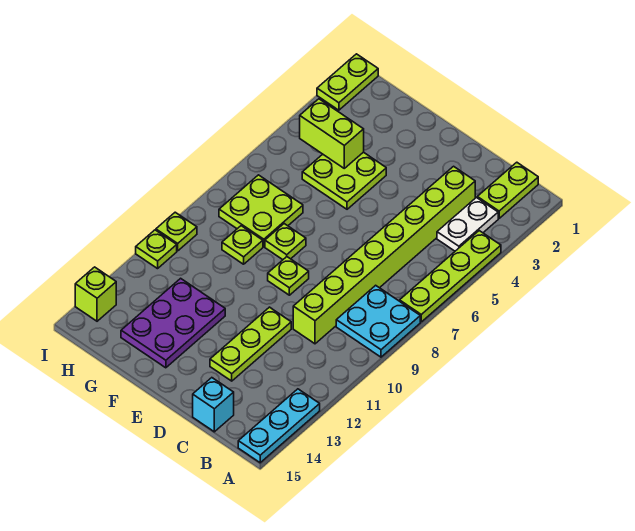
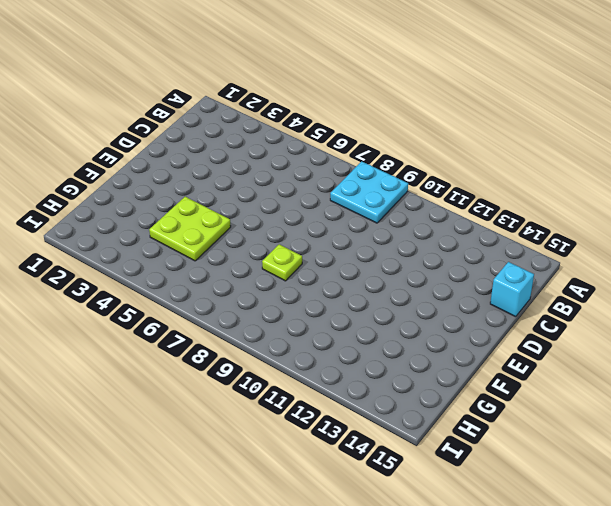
none -> lime 1x4 plate [400,231,501,322]
none -> cyan 1x3 plate [238,389,320,463]
none -> lime 1x2 plate [477,162,538,218]

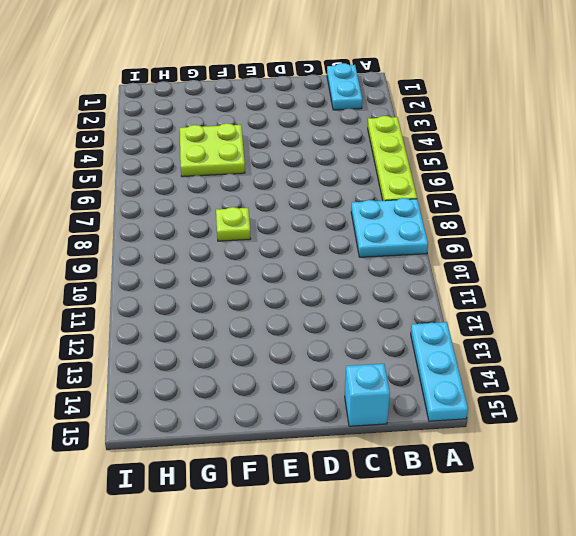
cyan 1x2 plate [327,63,362,110] -> lime 1x2 plate [477,162,538,218]
none -> white 1x2 plate [437,198,498,251]
none -> lime 1x8 brick [293,166,475,344]
none -> lime 1x3 plate [210,307,291,381]

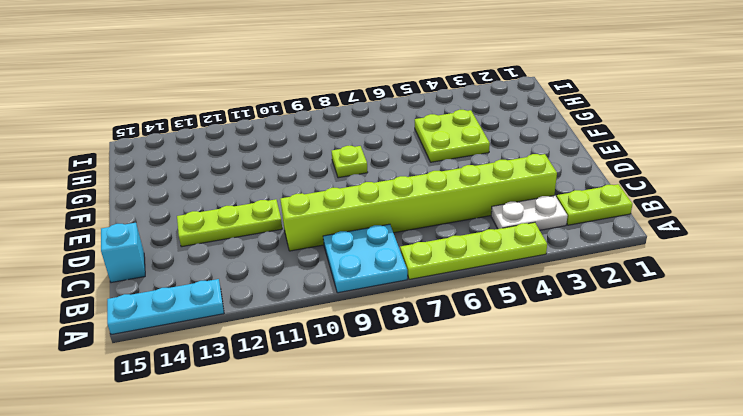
none -> lime 1x1 plate [268,257,309,295]
none -> purple 2x3 plate [121,278,225,368]
none -> lime 2x2 plate [219,175,303,247]

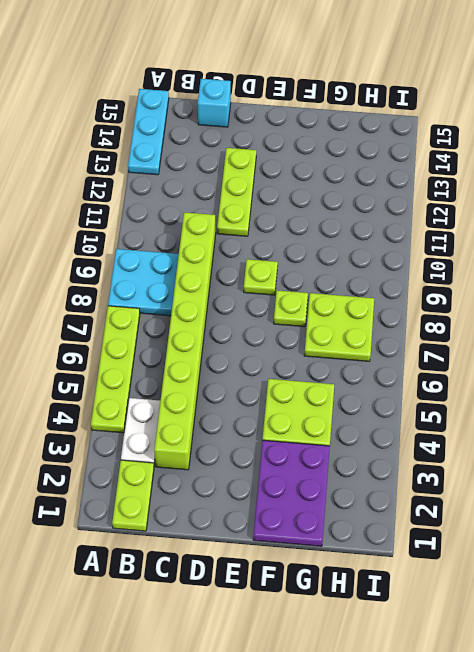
purple 2x3 plate [253,440,330,546] -> purple 2x3 plate moved to [121,278,225,368]
none -> lime 1x1 plate [222,226,263,264]
none -> lime 1x2 plate [317,54,378,110]
none -> lime 1x1 plate [156,212,197,251]

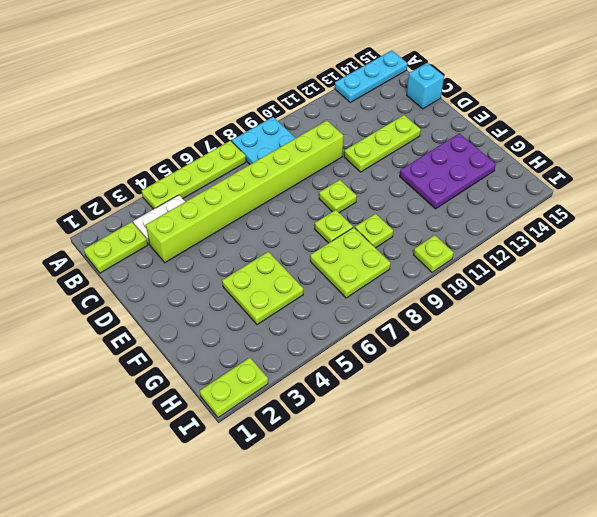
none -> lime 1x1 plate [136,230,177,269]
none -> lime 1x1 brick [75,267,116,321]
none -> lime 1x2 brick [300,99,364,168]

